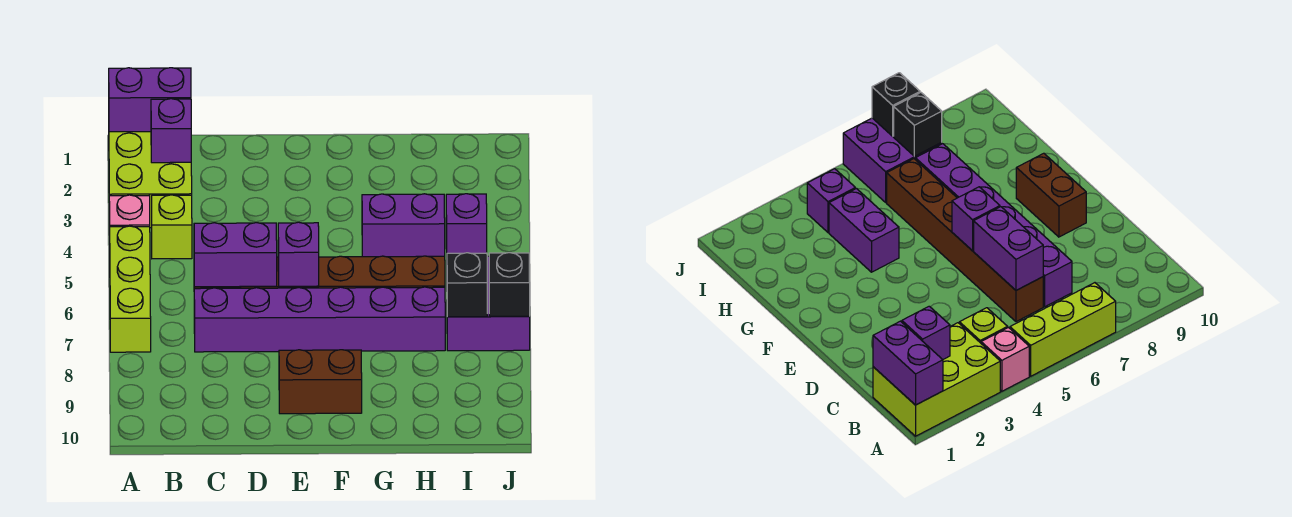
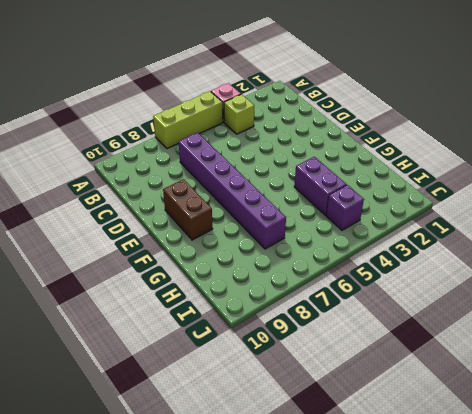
none -> lime 2x3 brick [109,132,192,228]
none -> brown 1x6 brick [194,256,445,289]
none -> purple 2x2 brick [447,256,530,351]

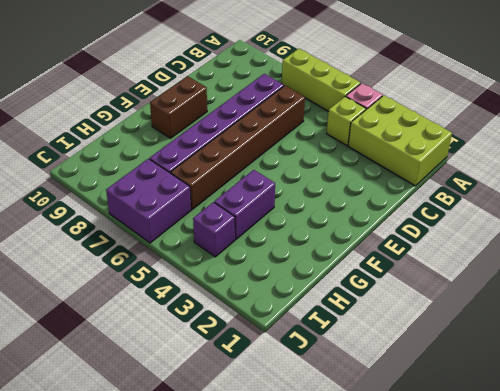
none -> purple 1x2 brick [109,68,191,132]
none -> purple 1x1 brick [151,99,191,163]
none -> purple 1x2 brick [194,223,277,287]

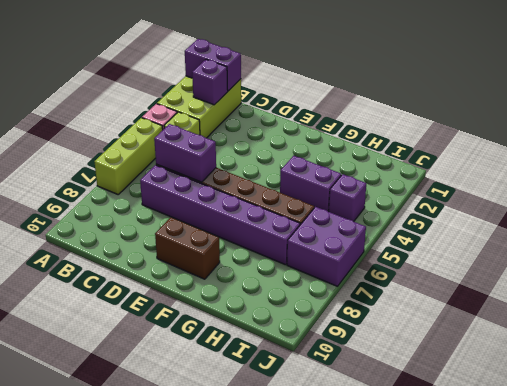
none -> purple 1x1 brick [278,222,319,286]
none -> black 1x1 brick [447,253,487,317]
none -> black 1x1 brick [489,253,530,316]

